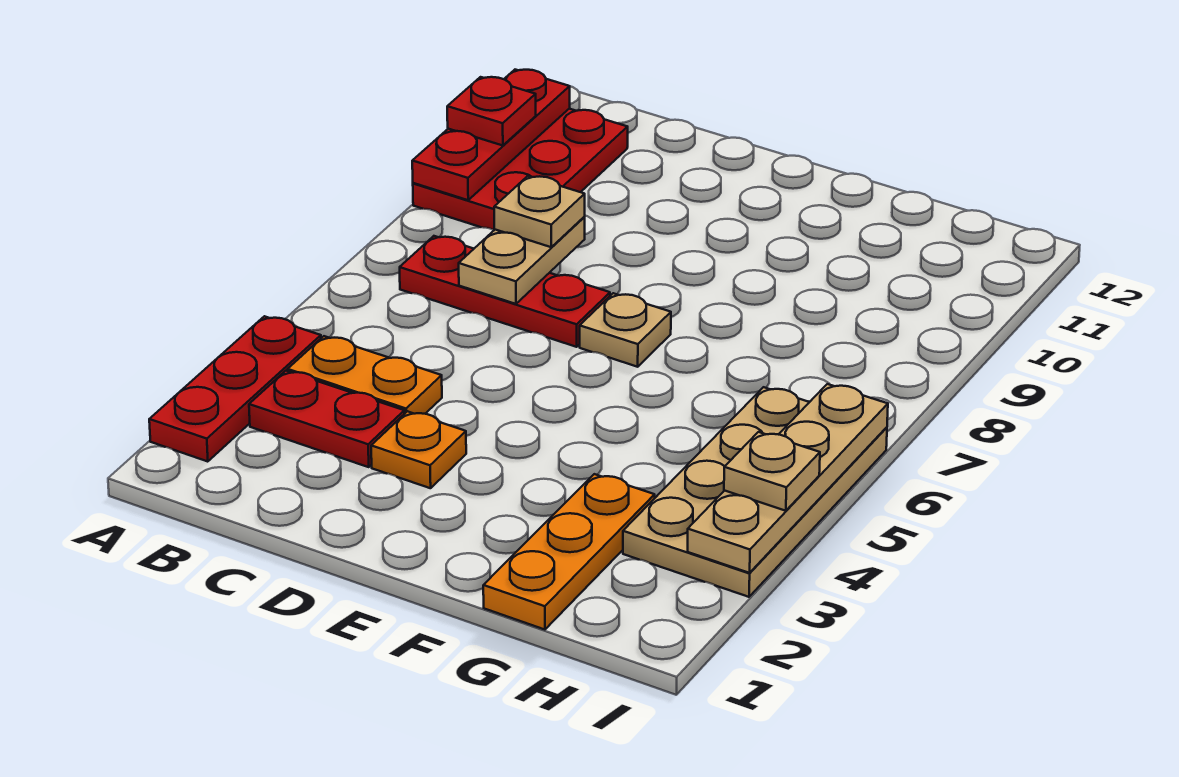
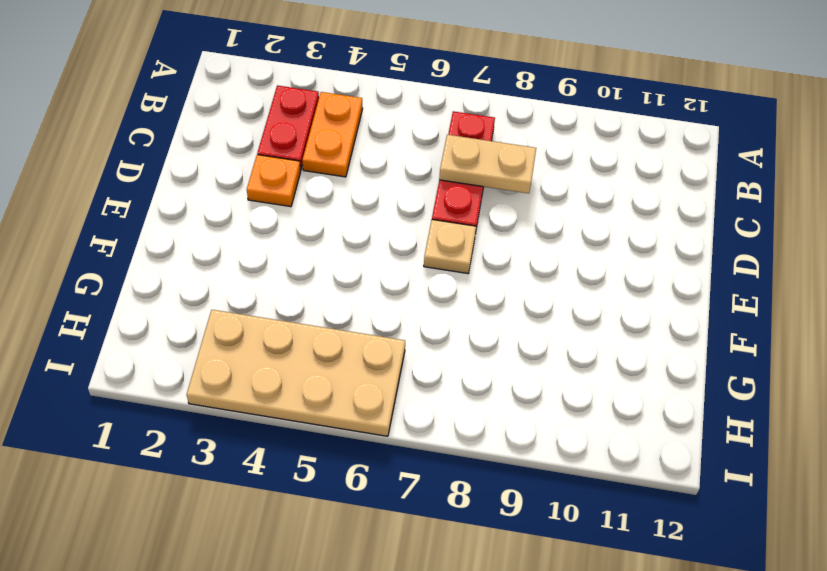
none -> red 1x3 plate [149,316,321,462]
none -> red 2x3 plate [413,109,628,230]
none -> orange 1x3 plate [483,474,655,630]

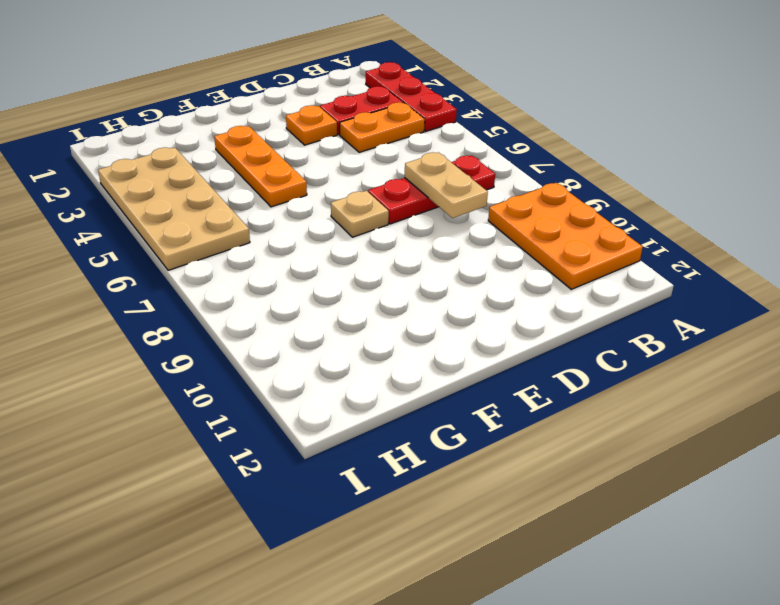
orange 2x3 plate [488,183,643,289] -> red 2x3 plate [413,109,628,230]
orange 1x3 plate [214,126,307,207] -> orange 1x3 plate moved to [483,474,655,630]
none -> red 1x3 plate [412,70,570,200]
none -> tan 1x4 plate [688,384,888,573]
none -> red 1x1 plate [447,77,536,146]

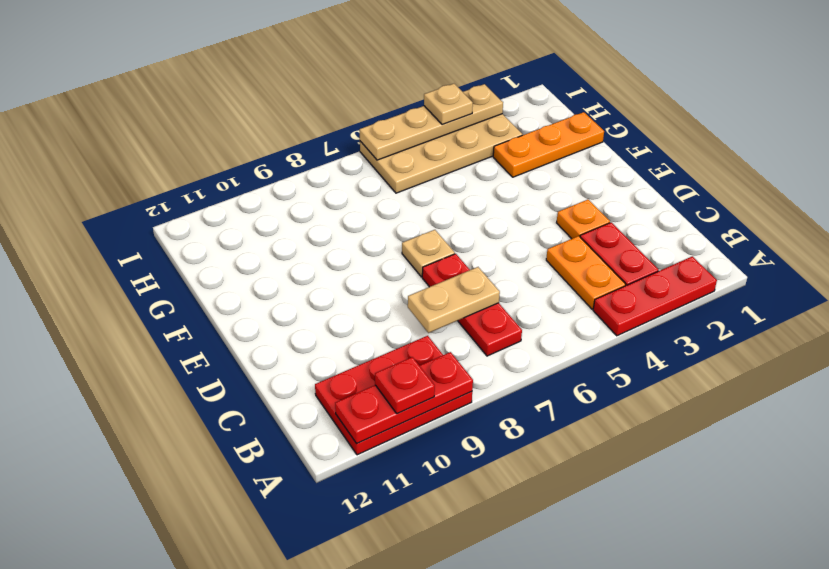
none -> tan 1x1 plate [494,176,585,247]

